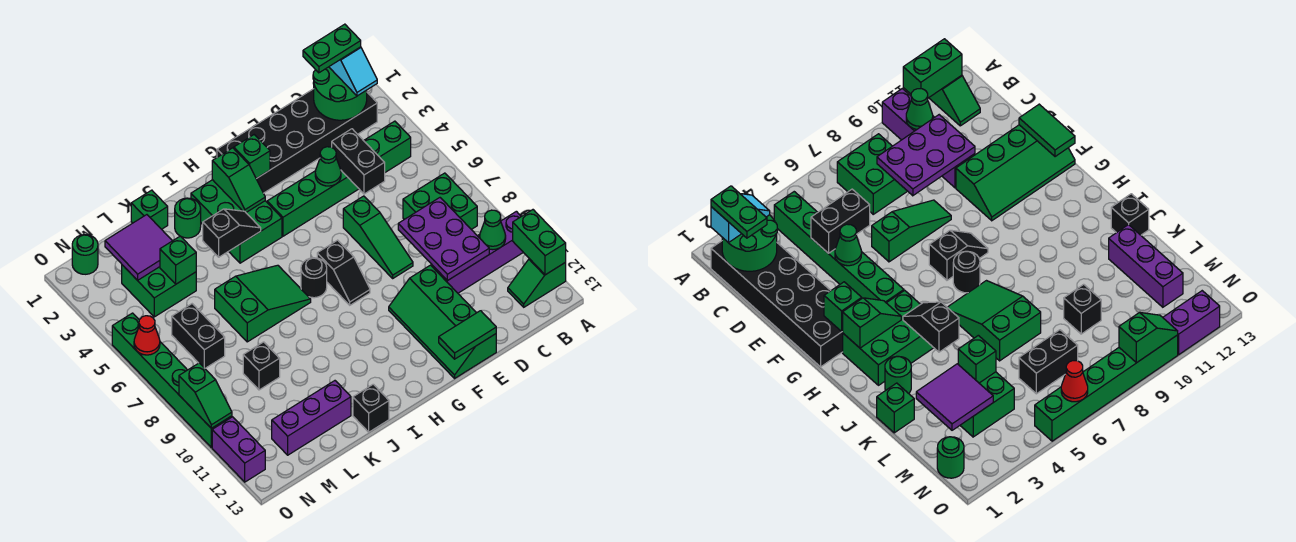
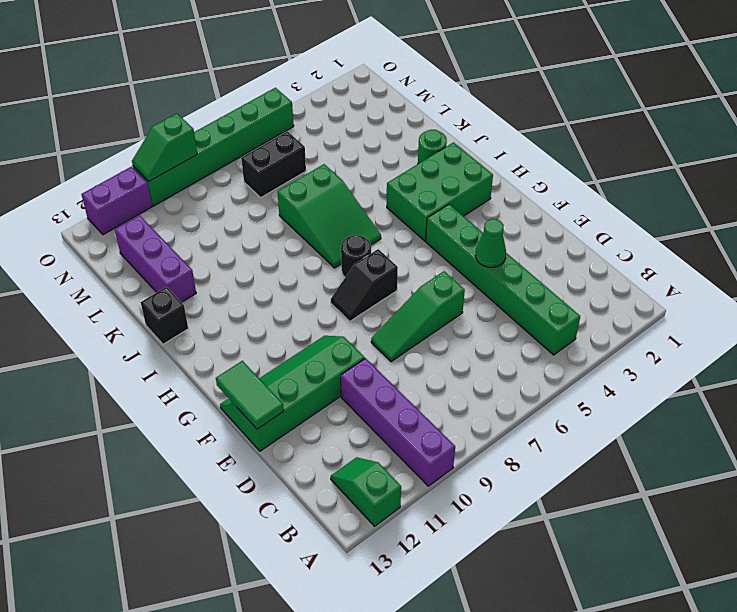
none -> black 2x6 brick [217,89,377,193]
none -> green 2x2 brick [403,173,477,229]
none -> green 1x1 brick [131,190,168,229]
none -> green 2x2 brick [122,265,196,317]

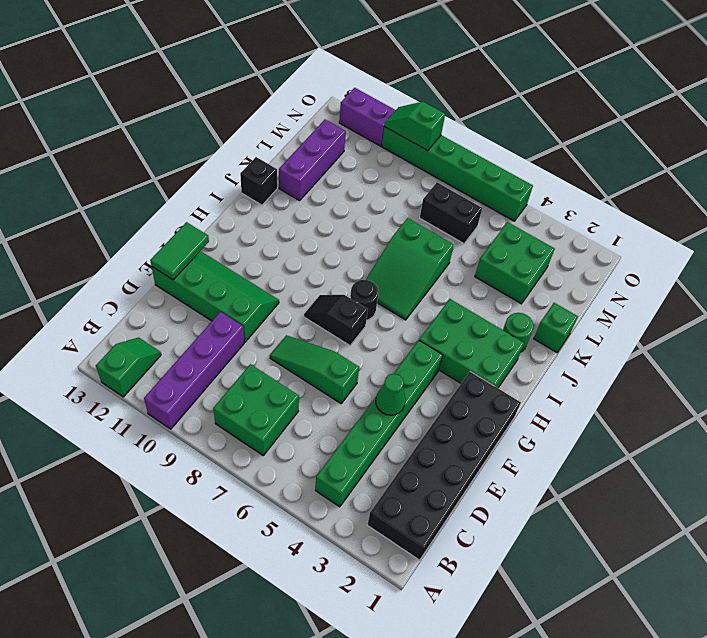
none -> black 1x1 brick [243,342,280,390]
none -> green 1x1 round brick [72,235,98,274]
none -> green 1x2 brick [513,210,566,275]
none -> green 2x2 round brick [313,67,367,120]

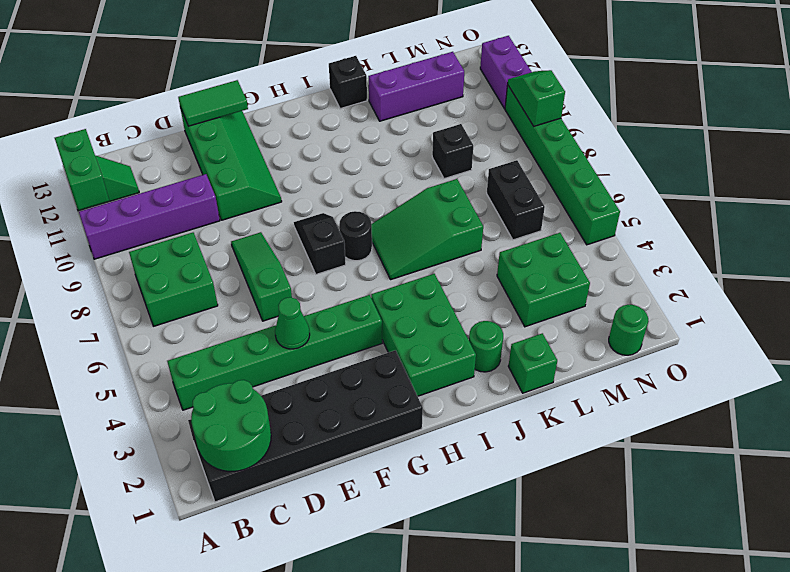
none -> green 1x1 cone [480,210,506,250]
none -> purple 2x3 plate [398,198,489,281]
none -> black 1x2 brick [332,129,385,194]
none -> green 1x1 brick [234,135,270,179]

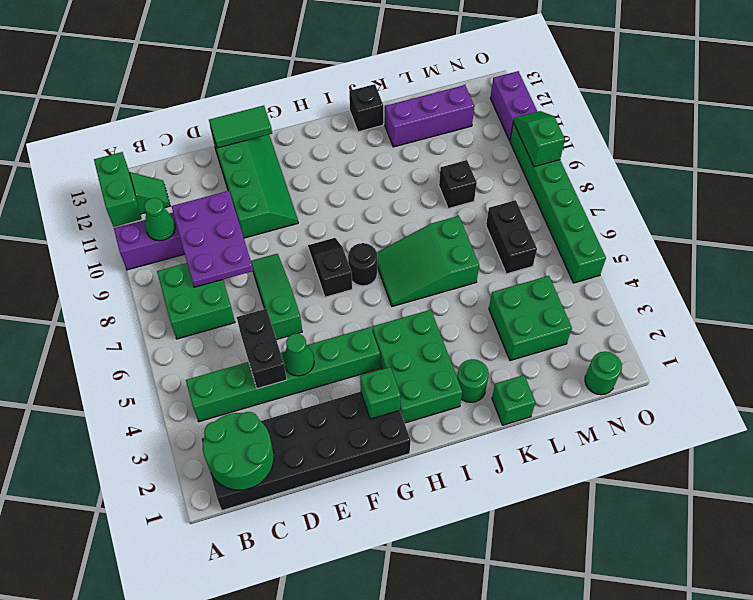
none -> green 1x2 slope [212,148,265,212]
none -> black 1x2 slope [203,209,261,257]
none -> purple 2x2 tile [105,215,172,280]
none -> green 1x1 brick [160,236,196,284]

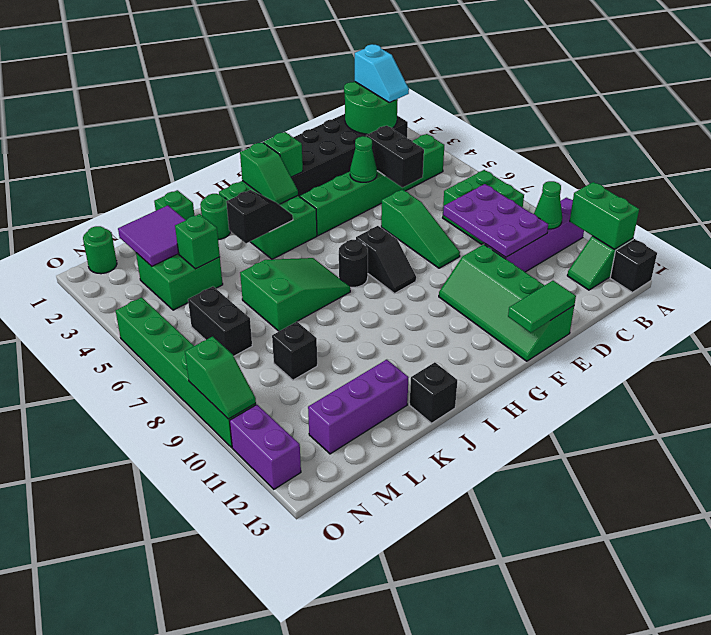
black 1x1 brick [610,239,657,292] -> none
none -> red 1x1 cone [134,316,160,355]
none -> green 1x2 plate [303,24,361,73]

